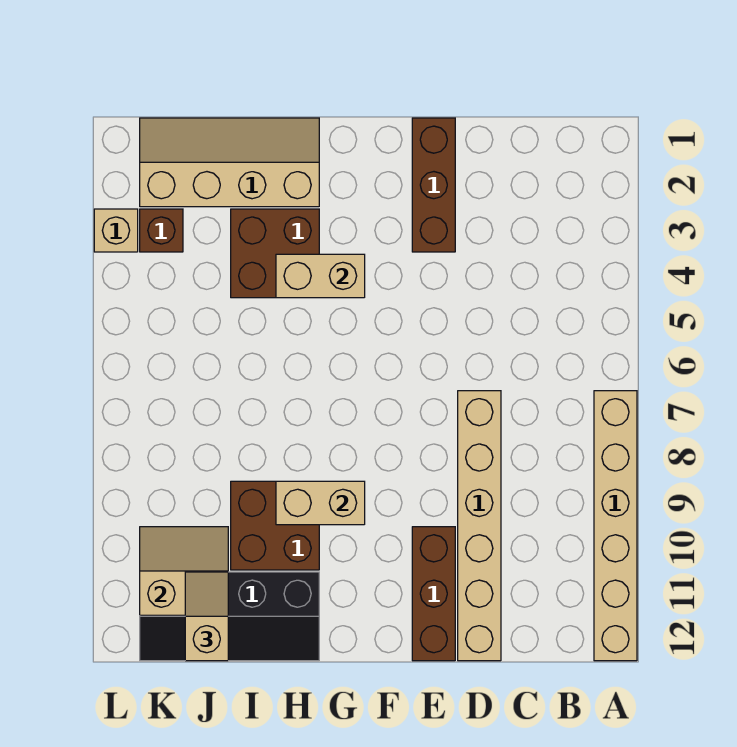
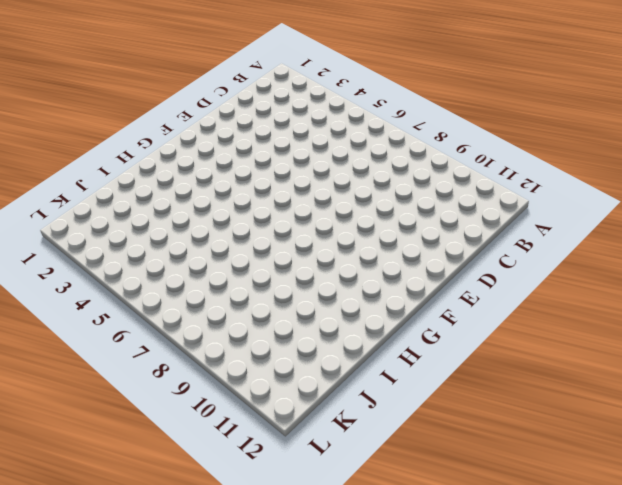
none -> tan 1x6 brick [594,391,637,661]
none -> tan 1x6 brick [458,391,501,661]
none -> brown 1x3 brick [412,118,455,252]

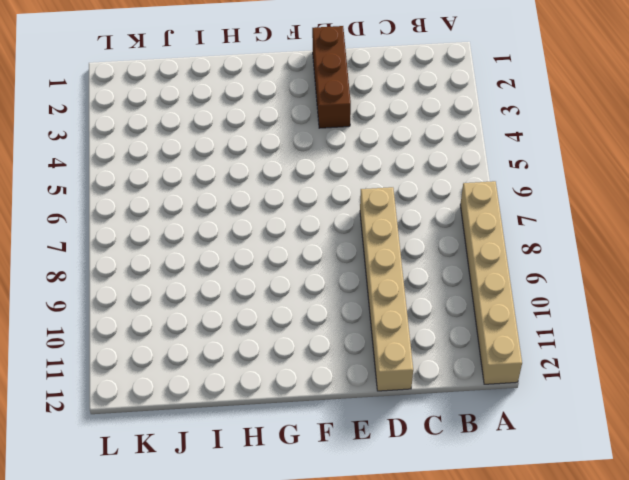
none -> brown 1x3 brick [412,527,455,661]
none -> tan 2x4 slope [140,118,319,207]
none -> brown 2x2 brick [231,209,319,298]

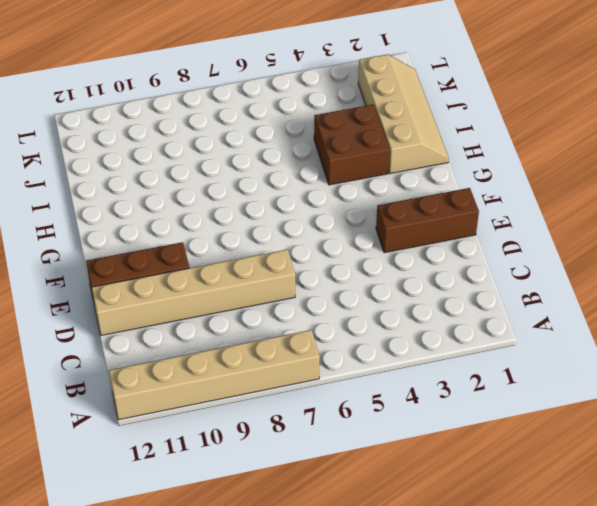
none -> brown 2x2 brick [231,481,319,570]
none -> black 2x4 slope [140,572,319,661]
none -> brown 1x1 brick [140,209,183,252]

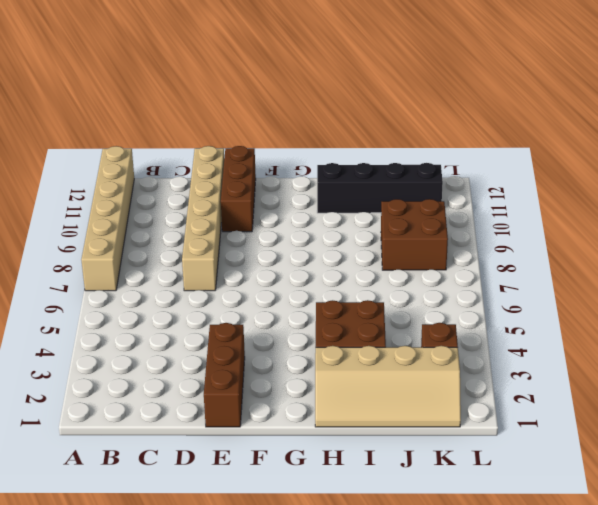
brown 2x2 brick [381,199,448,270] -> brown 2x2 brick moved to [231,481,319,570]
none -> tan 1x1 brick [94,209,138,252]
none -> tan 1x2 brick [276,254,365,298]
none -> tan 1x2 brick [276,481,365,525]

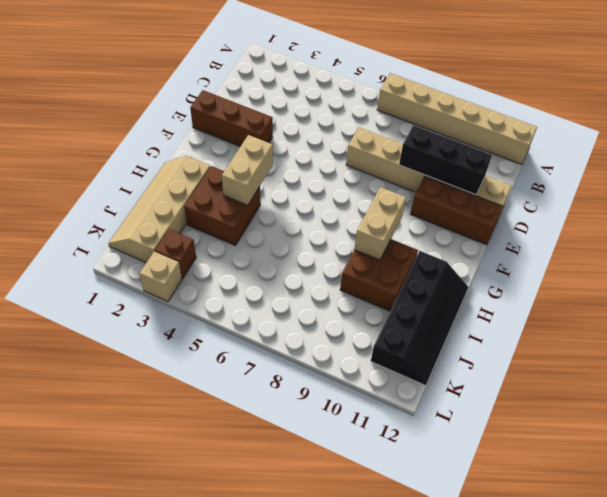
black 1x3 brick [399,125,492,195] -> none
none -> tan 2x2 slope [140,527,228,615]
none -> tan 1x2 slope [185,572,228,661]

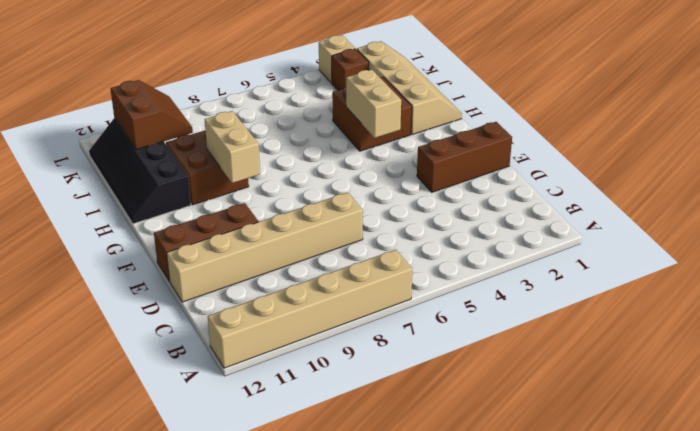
brown 2x2 slope [110,80,193,150] -> tan 2x2 slope [140,527,228,615]
none -> tan 1x2 slope [185,572,228,661]

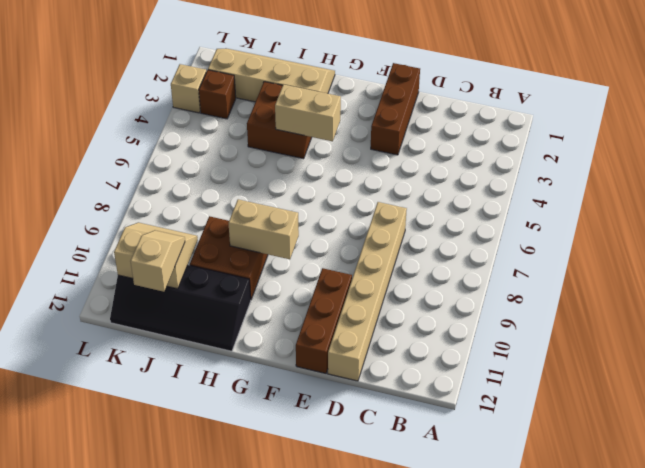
none -> tan 1x6 brick [594,391,637,661]

